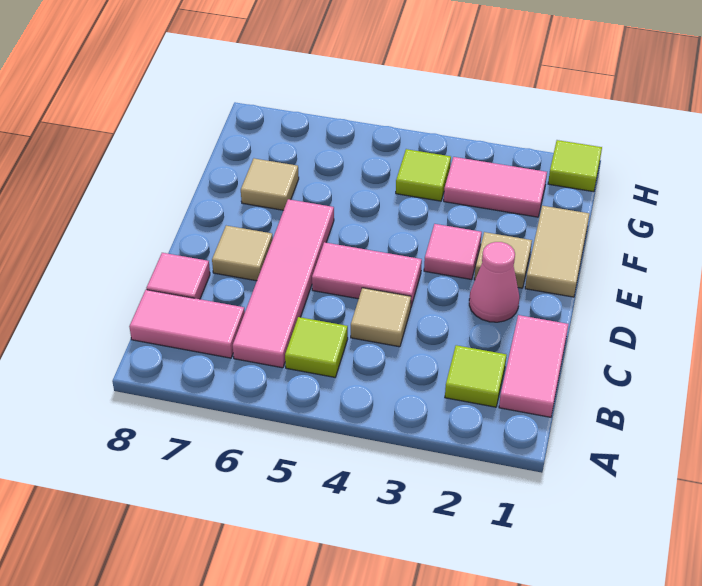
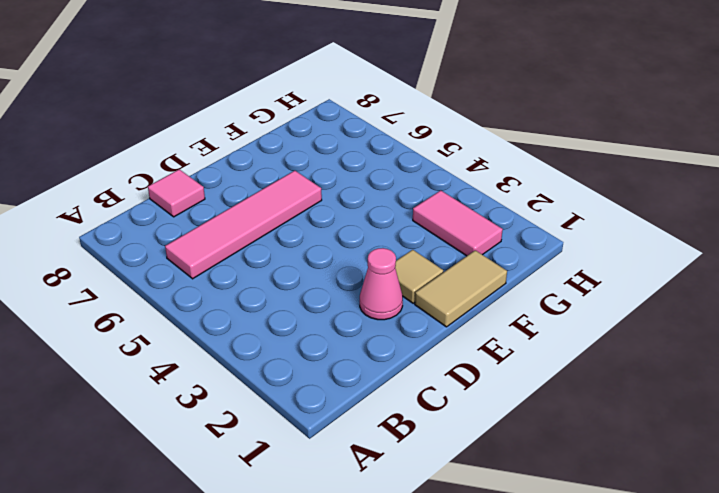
none -> pink 1x2 tile [499,315,568,417]
none -> lime 1x1 tile [445,345,507,407]
none -> lime 1x1 tile [285,317,348,377]

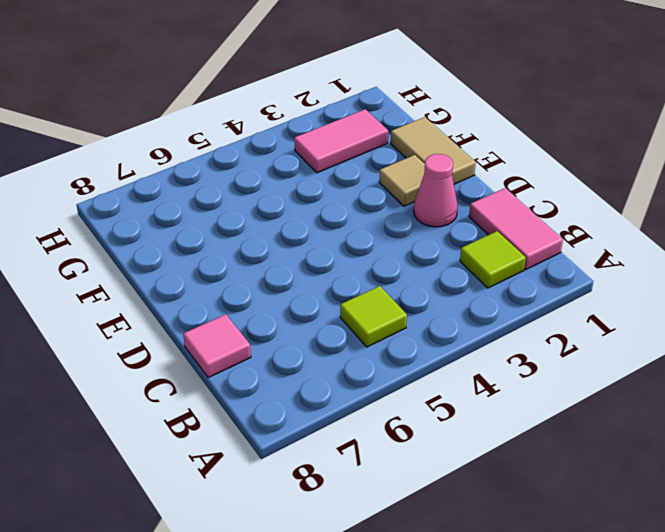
none -> pink 1x4 tile [233,199,334,368]
none -> pink 1x2 tile [129,290,245,358]
none -> tan 1x1 tile [351,288,411,347]

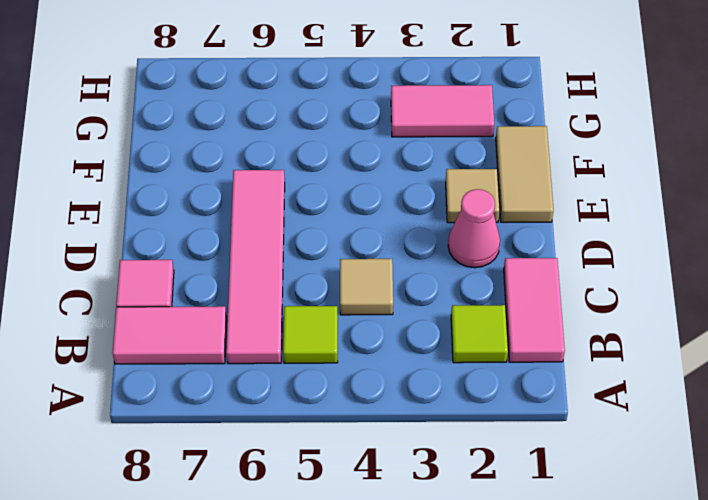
none -> pink 1x2 tile [312,242,422,306]
none -> tan 1x1 tile [212,226,273,281]
none -> pink 1x1 tile [424,224,482,280]

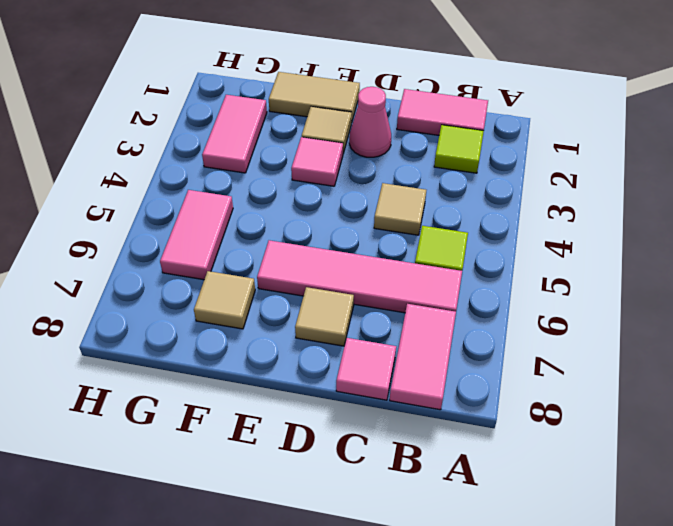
pink 1x2 tile [160,190,233,280] -> pink 1x2 tile moved to [312,242,422,306]
none -> lime 1x1 tile [396,149,451,201]
none -> lime 1x1 tile [548,140,602,192]

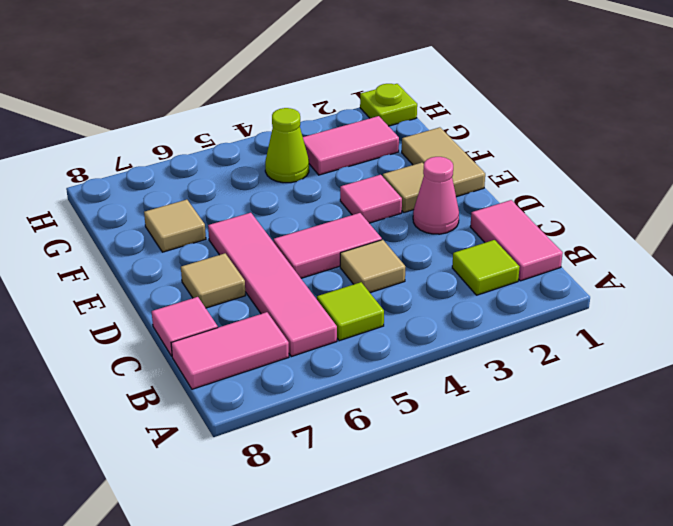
lime 1x1 cone [265,108,309,183] -> lime 1x1 tile [396,149,451,201]
lime 1x1 plate [360,84,417,126] -> lime 1x1 tile [548,140,602,192]

